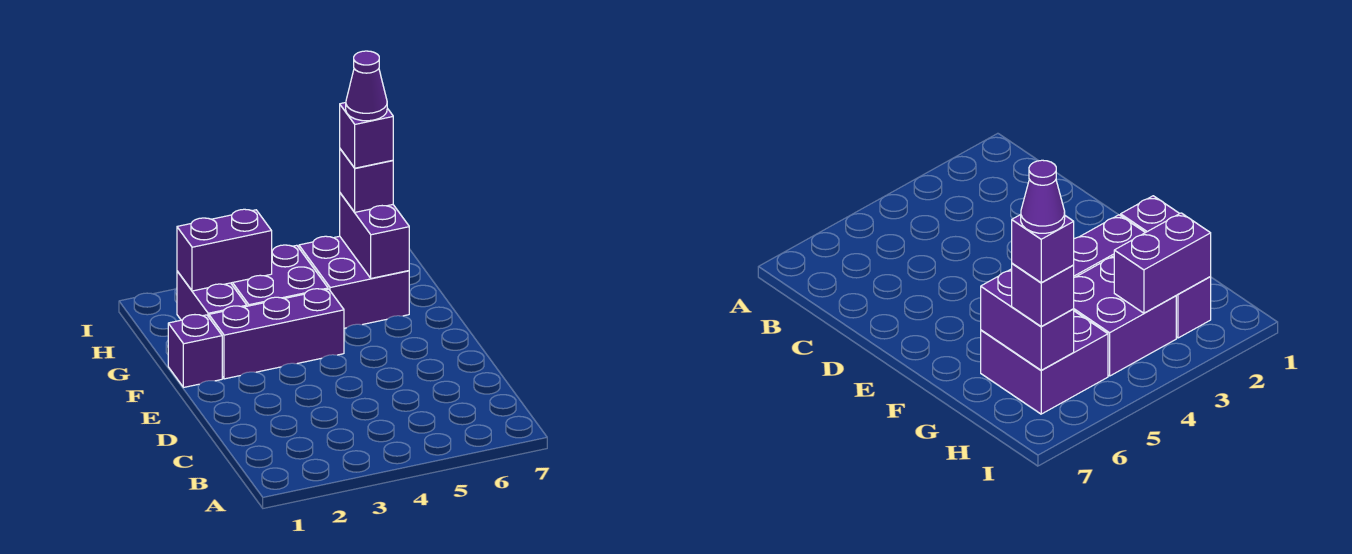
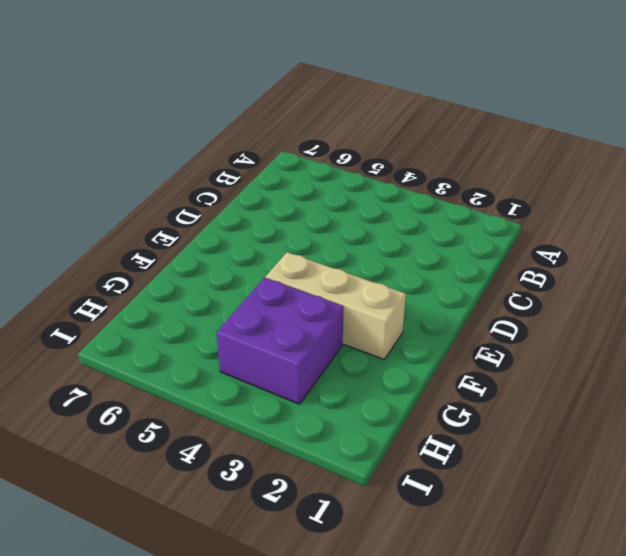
tan 1x3 brick [266,252,406,359] -> purple 1x3 brick [209,289,344,379]
none -> purple 1x1 brick [168,315,222,387]
none -> purple 1x2 brick [177,271,247,320]

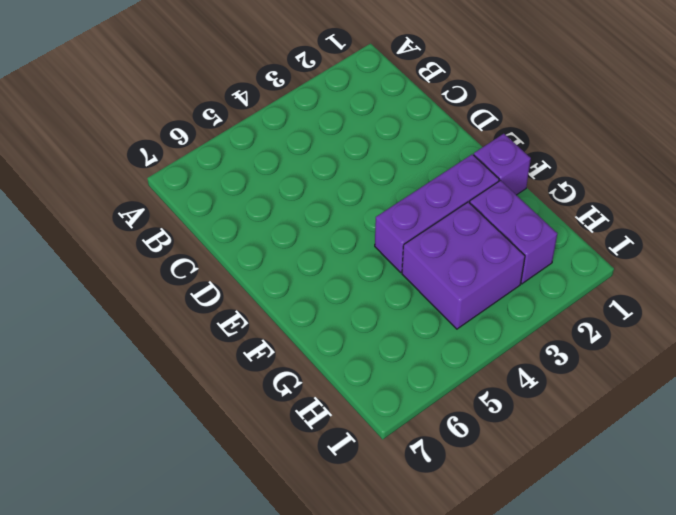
none -> purple 2x2 brick [299,236,409,328]
none -> purple 1x2 brick [340,193,409,278]

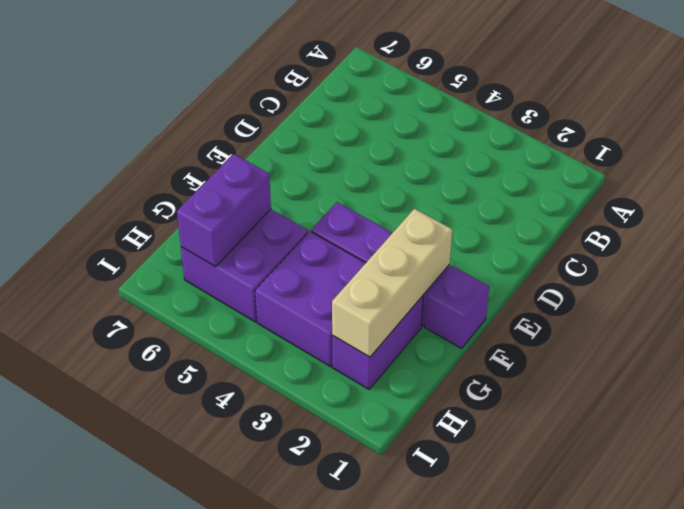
tan 1x3 brick [332,209,452,357] -> purple 1x2 brick [177,209,272,291]
none -> purple 1x1 brick [340,149,393,212]
none -> purple 1x1 brick [340,103,393,168]

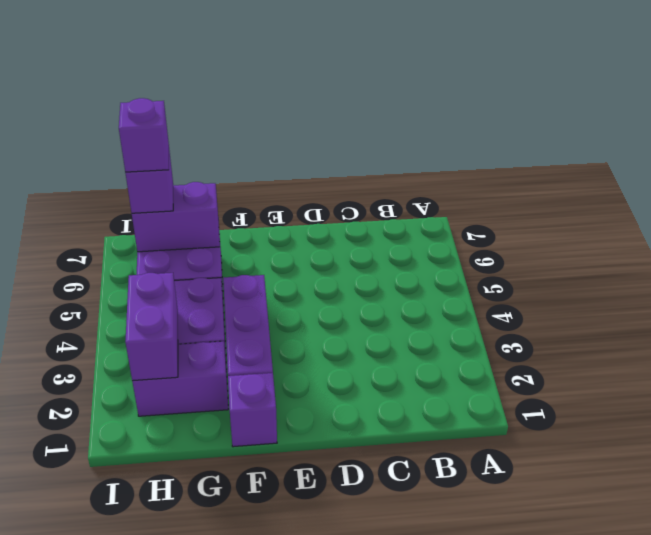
none -> purple 1x1 cone [346,51,387,121]

